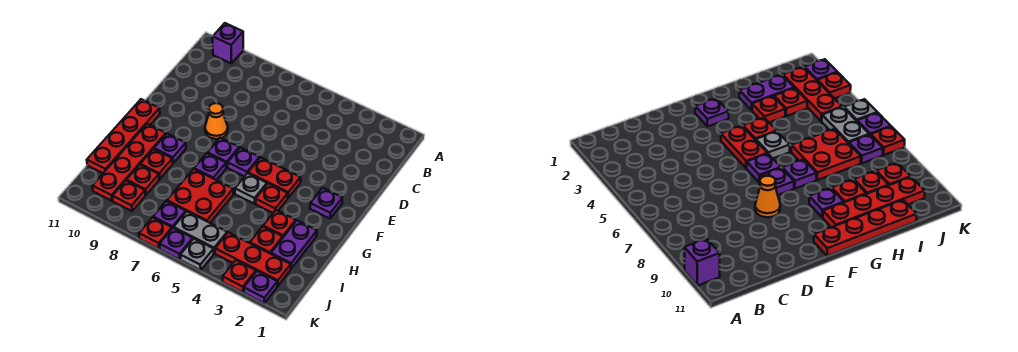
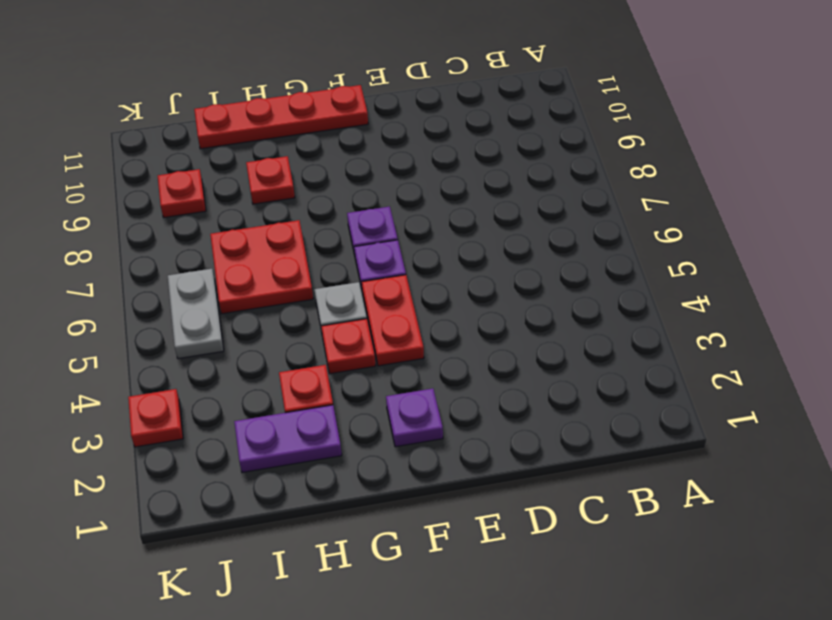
none -> purple 1x1 brick [213,23,243,63]
none -> orange 1x1 cone [205,103,228,139]
none -> purple 1x1 plate [194,153,226,180]

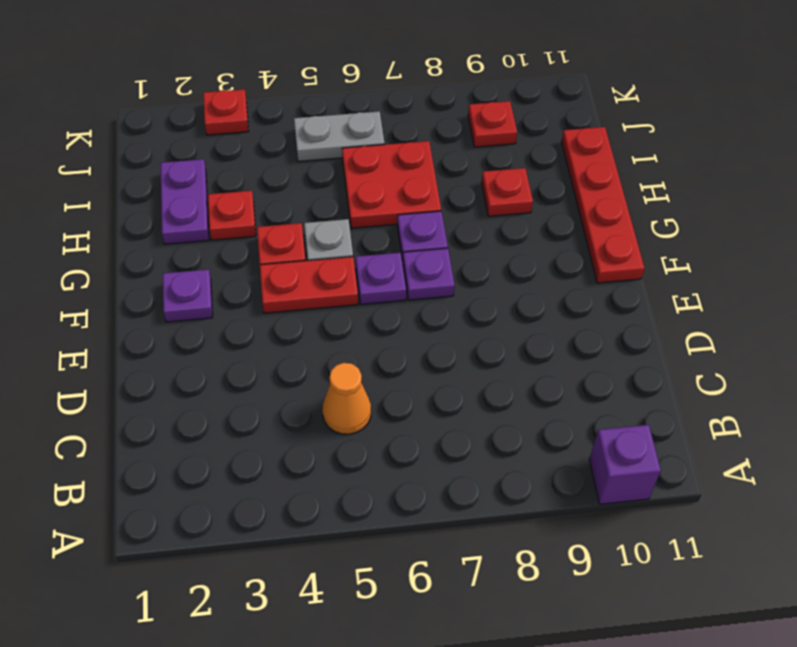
orange 1x1 cone [322,363,371,434] -> orange 1x1 cone moved to [205,103,228,139]
none -> purple 1x1 plate [154,134,186,163]
none -> red 1x4 plate [93,124,166,201]
none -> red 1x1 plate [250,226,283,254]

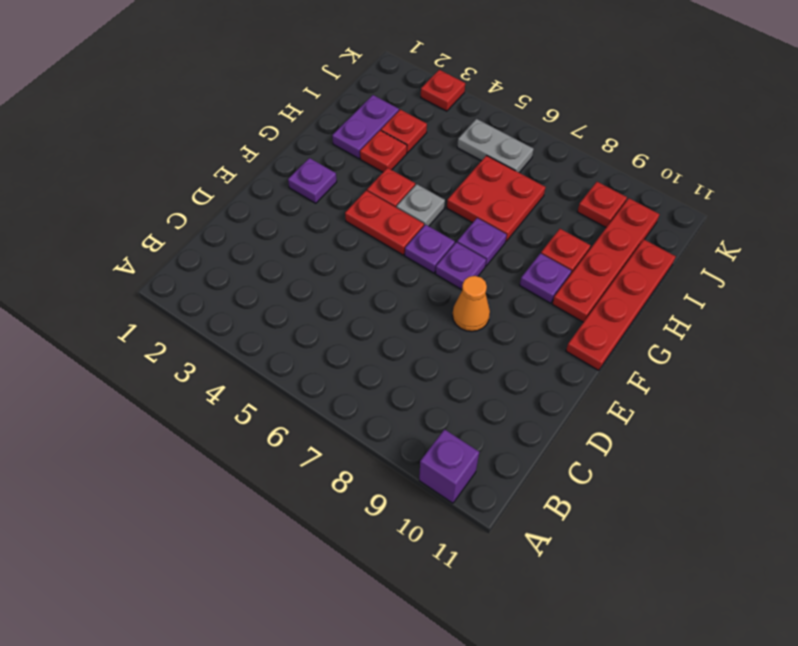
none -> red 1x1 plate [127,165,159,195]
none -> red 1x3 plate [215,232,291,286]
none -> purple 1x1 plate [153,201,186,228]

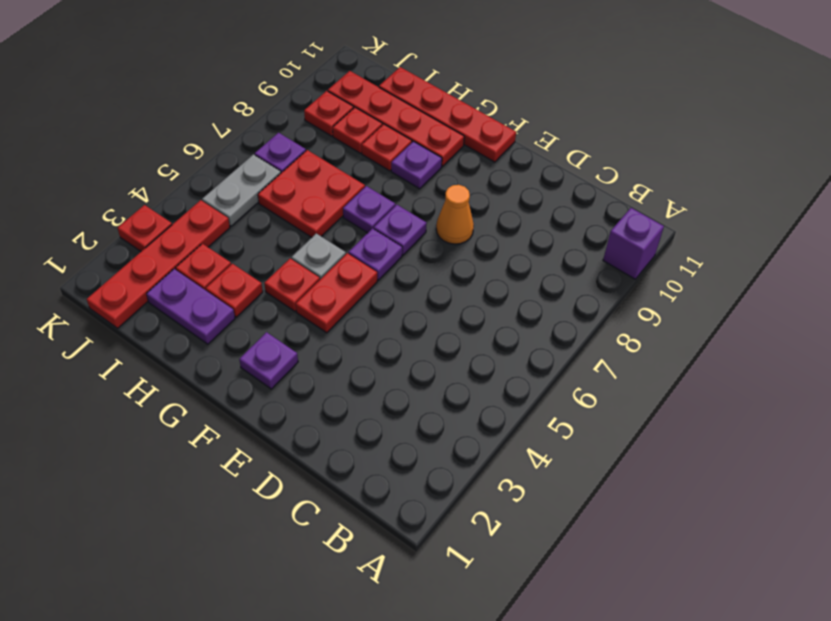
red 1x4 plate [87,200,230,328] -> red 1x3 plate [215,232,291,286]
none -> purple 1x1 plate [244,271,277,303]
none -> grey 1x1 plate [180,239,214,270]
none -> purple 1x1 plate [160,228,193,260]

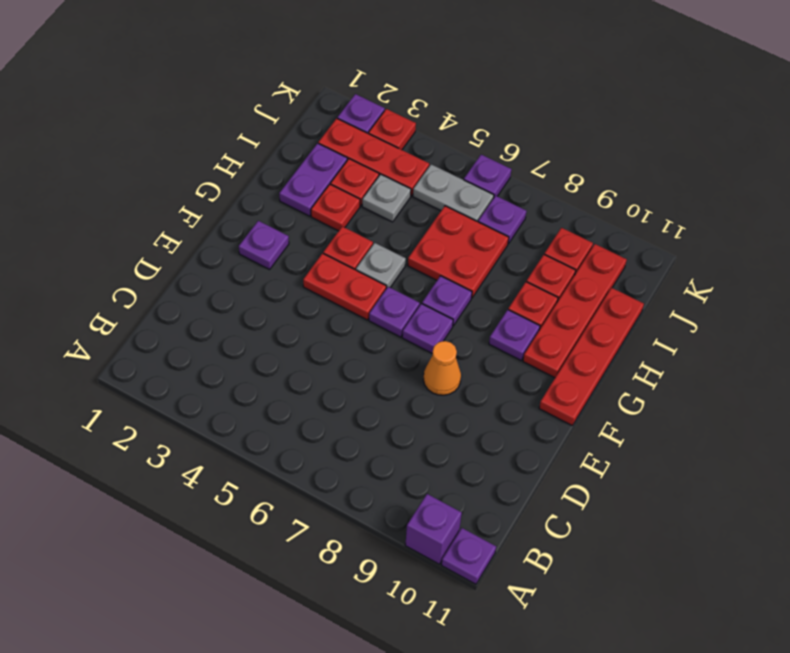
purple 1x1 plate [442,528,496,584] -> none
grey 1x1 plate [362,174,411,222] -> grey 1x1 plate moved to [180,239,214,270]
none -> red 1x1 plate [139,218,172,249]

